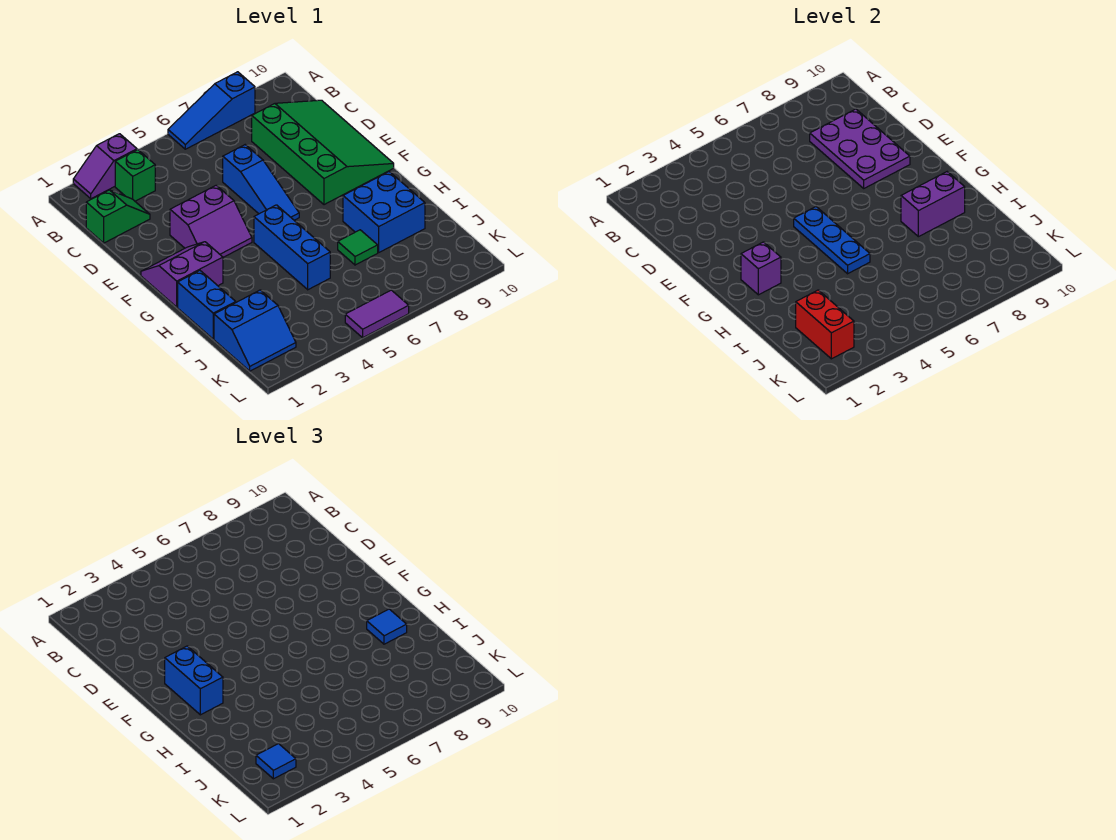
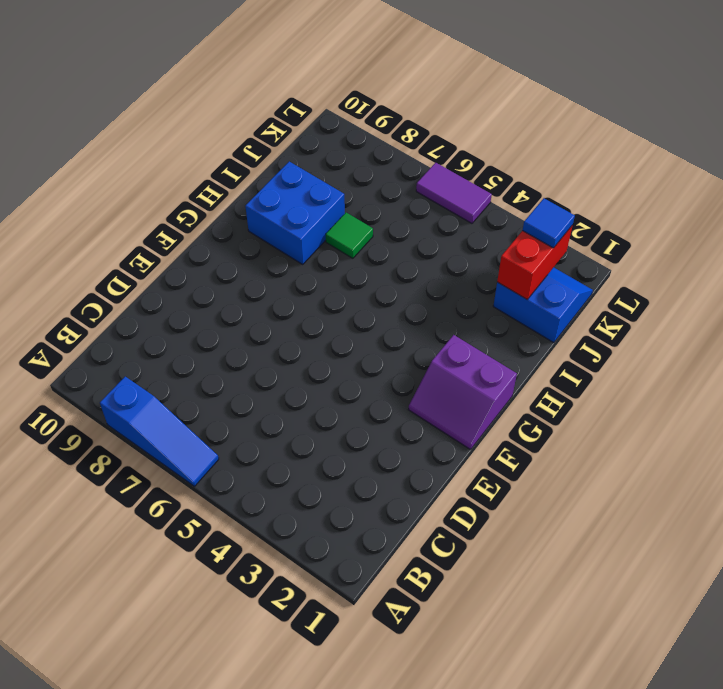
none -> purple 1x2 slope [73,134,137,199]
none -> green 1x1 brick [115,150,155,201]
none -> green 1x2 slope [86,190,150,243]

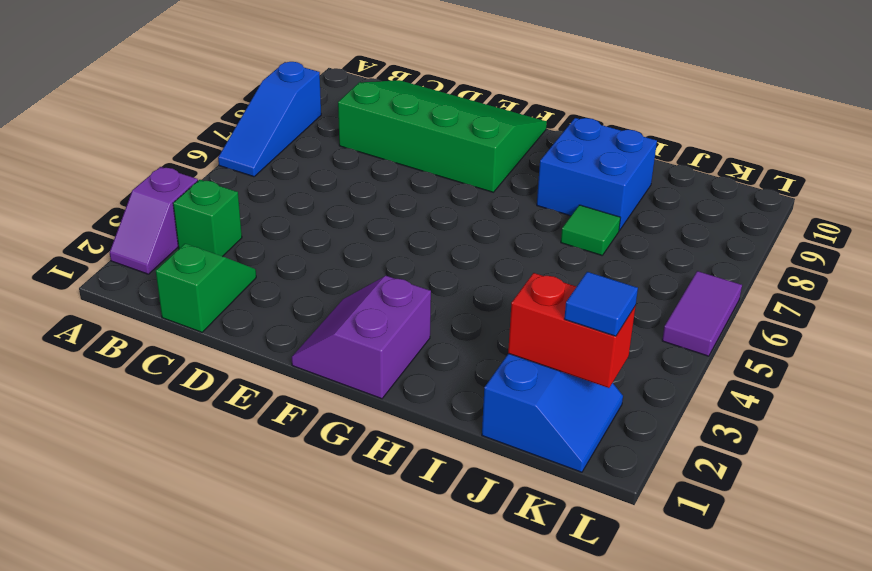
none -> blue 1x3 slope [223,145,299,220]
none -> purple 2x2 slope [170,185,252,257]
none -> blue 1x3 brick [254,205,330,290]

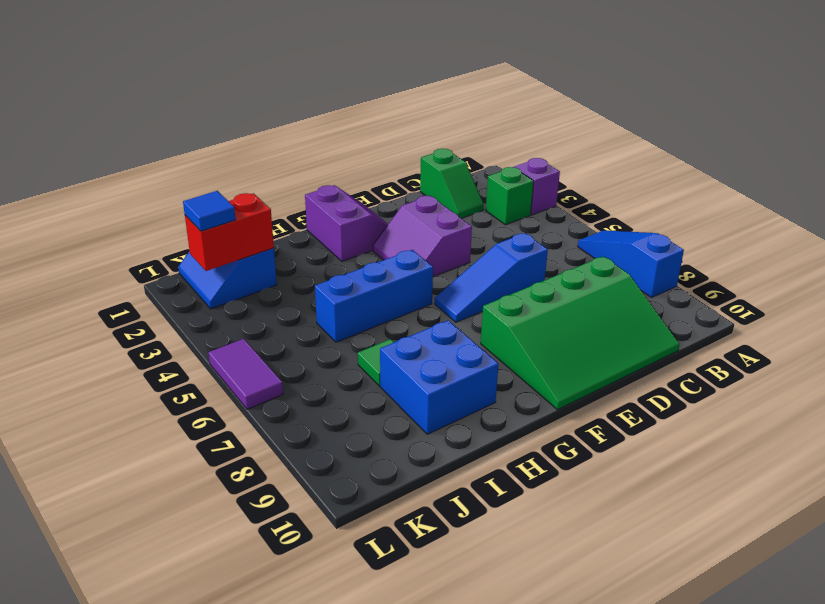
none -> blue 1x2 brick [178,271,236,339]
none -> purple 2x3 plate [810,109,910,188]
none -> blue 1x3 plate [794,207,870,274]

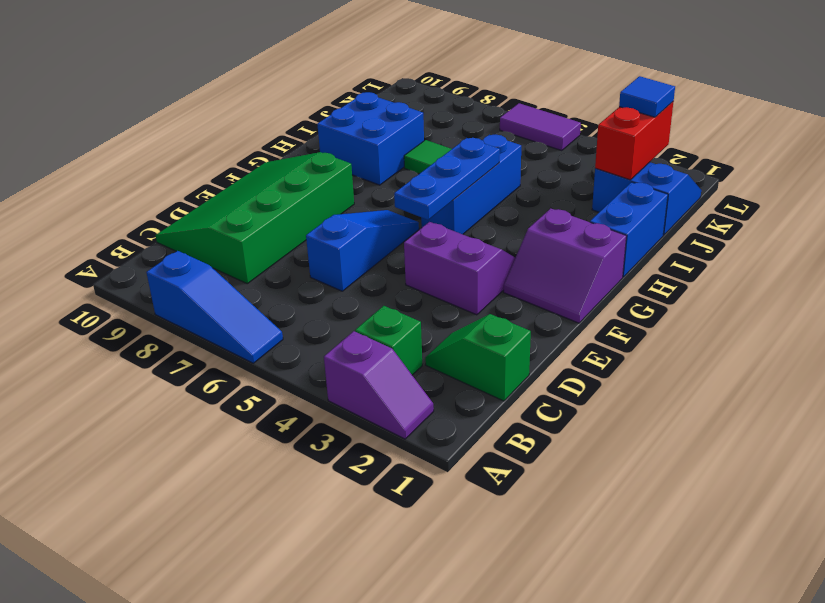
none -> purple 2x3 plate [810,109,910,188]
none -> purple 1x1 brick [741,242,781,295]
none -> purple 1x2 brick [901,172,965,237]

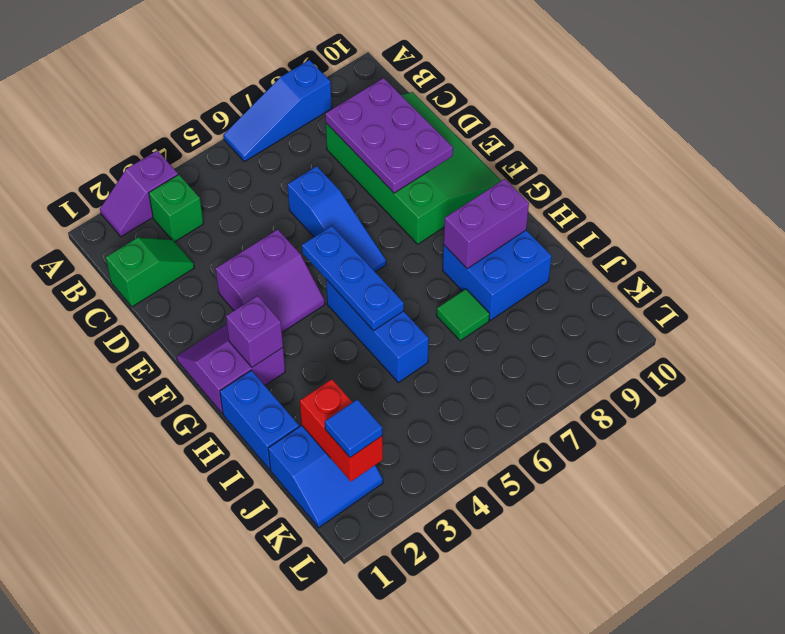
none -> purple 1x2 tile [345,290,409,338]
none -> blue 1x2 brick [165,646,223,715]
none -> blue 1x1 tile [367,609,407,644]

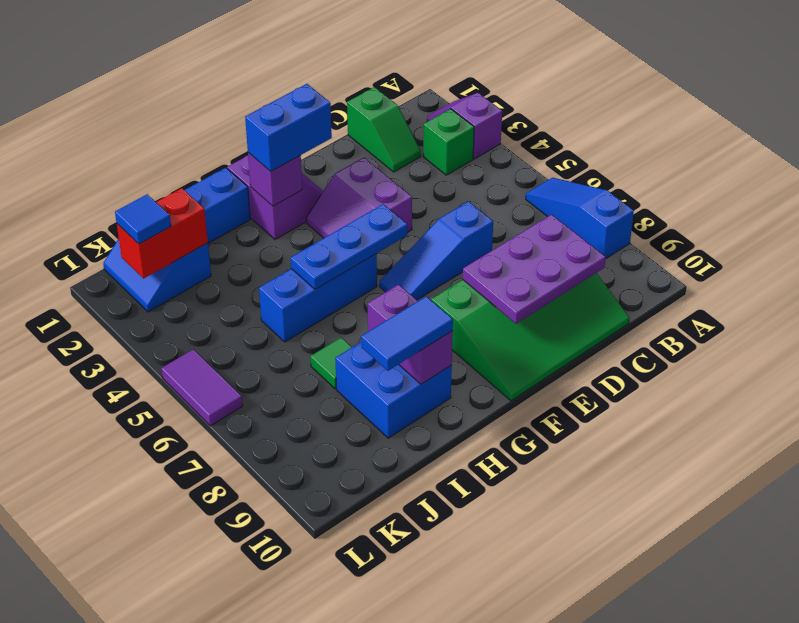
blue 1x2 tile [361,296,453,371] -> blue 1x1 tile [367,609,407,644]

